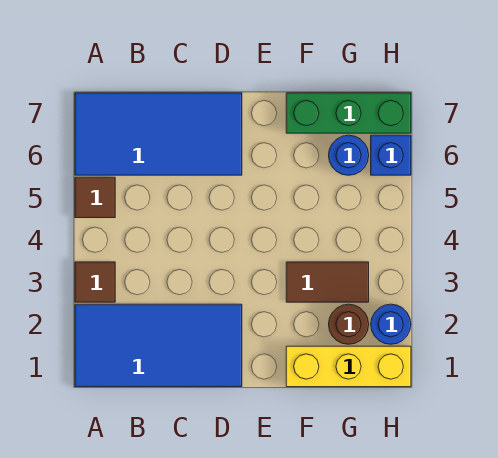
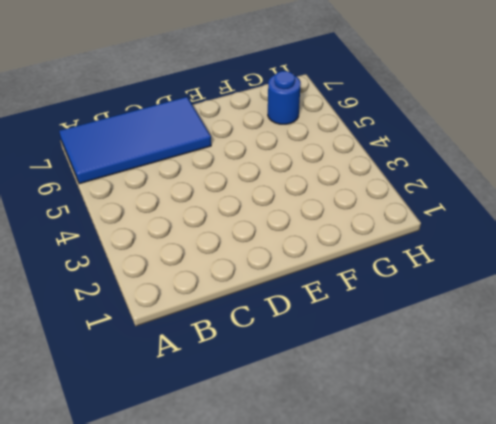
none -> blue 2x4 tile [75,304,242,387]
none -> brown 1x1 tile [75,262,115,302]

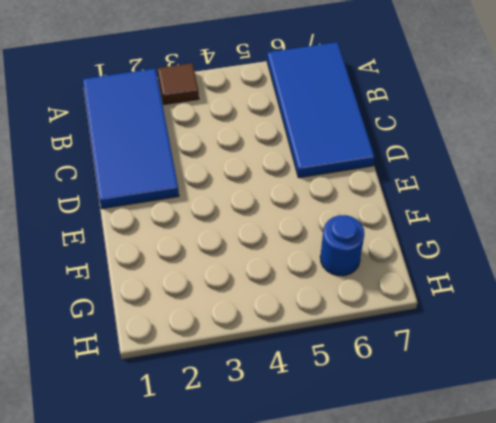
none -> brown 1x1 tile [75,177,115,218]
none -> yellow 1x3 brick [286,346,411,387]

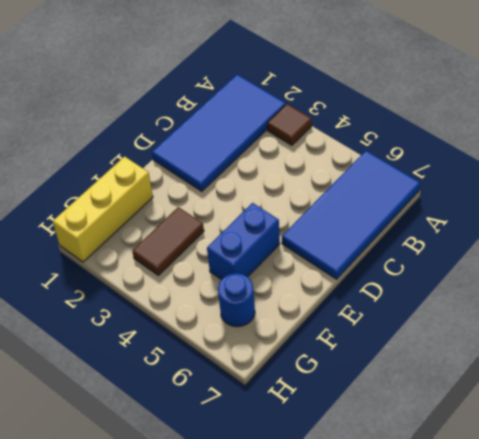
blue 1x2 brick [207,203,280,280] -> none
none -> brown 1x1 tile [75,177,115,218]
none -> green 1x3 brick [286,93,411,133]

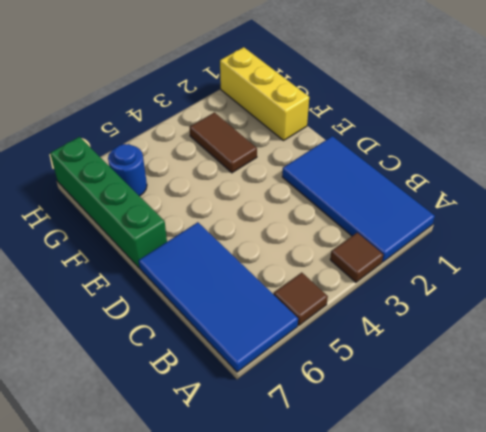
green 1x4 brick [50,137,167,268] -> green 1x3 brick [286,93,411,133]
none -> brown 1x1 round brick [329,304,369,344]
none -> blue 1x1 round brick [371,304,411,344]

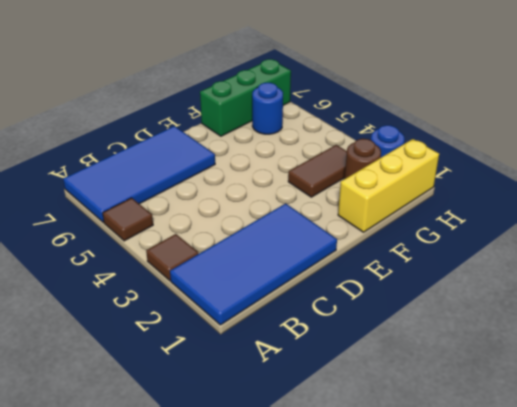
none -> blue 1x1 brick [371,135,411,175]

